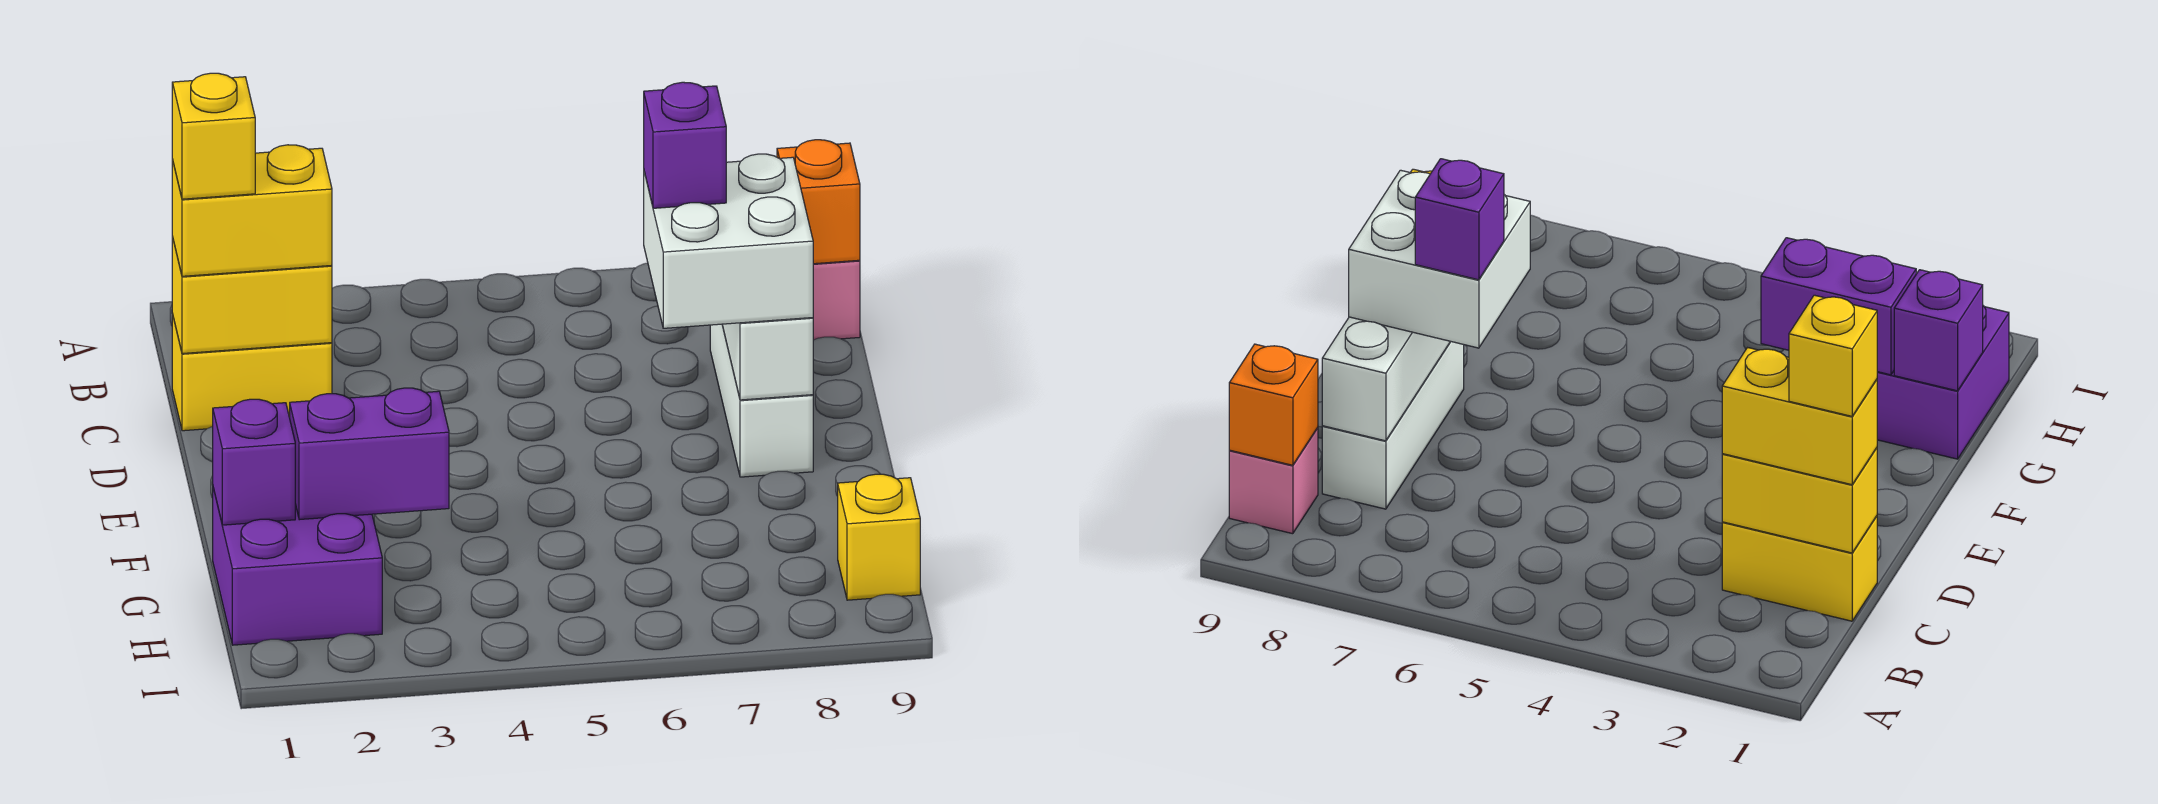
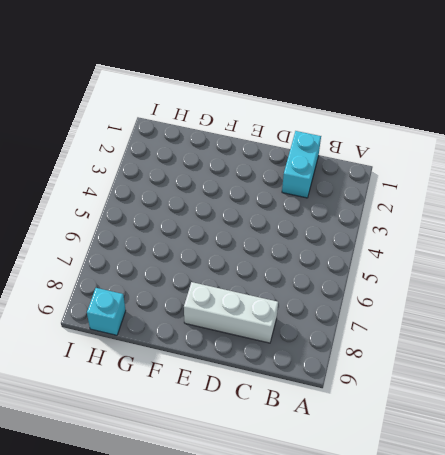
cyan 1x2 brick [282,131,321,198] -> yellow 1x2 brick [172,314,332,431]
cyan 1x1 brick [87,288,126,335] -> yellow 1x1 brick [838,474,920,600]
none -> pink 1x1 brick [813,260,860,340]
none -> purple 2x2 brick [213,488,382,645]
none -> orange 1x1 brick [777,140,860,264]

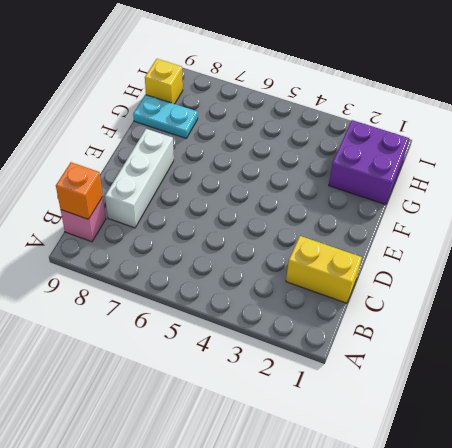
cyan 1x2 plate [133,95,198,138] -> none
none -> yellow 1x2 brick [172,237,332,354]
none -> white 1x3 brick [722,318,813,400]
none -> purple 1x1 brick [213,399,295,525]

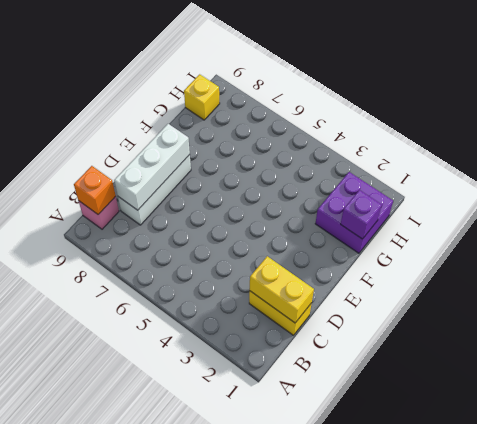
none -> purple 1x2 brick [290,388,449,520]
none -> yellow 1x2 brick [172,145,332,276]
none -> white 2x2 brick [644,154,813,328]

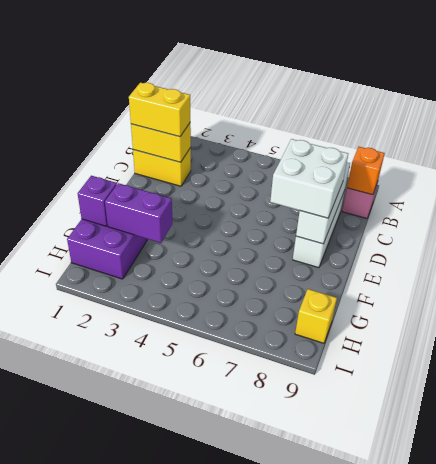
none -> yellow 1x1 brick [172,73,255,199]
none -> purple 1x1 brick [644,82,726,208]

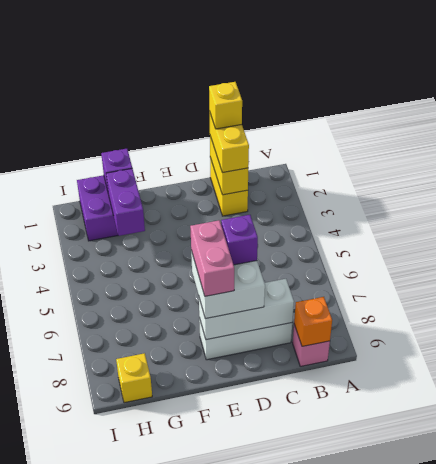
pink 1x2 brick [190,220,234,296] -> none

